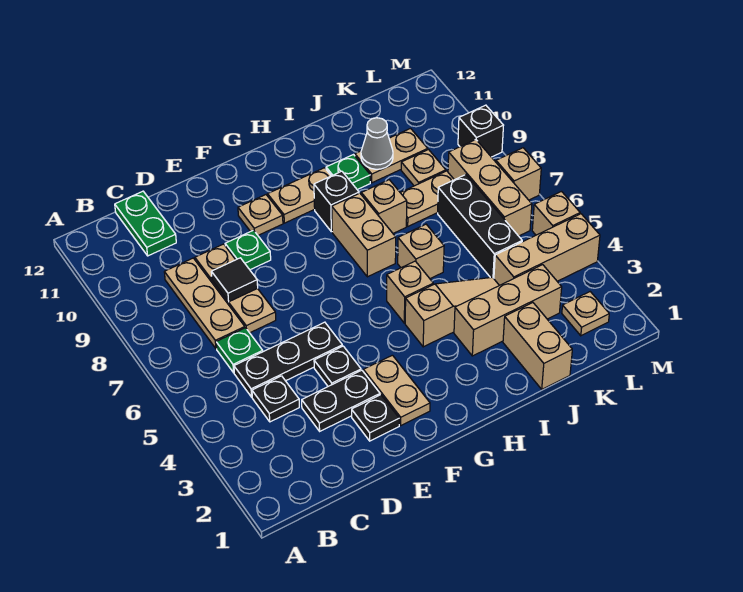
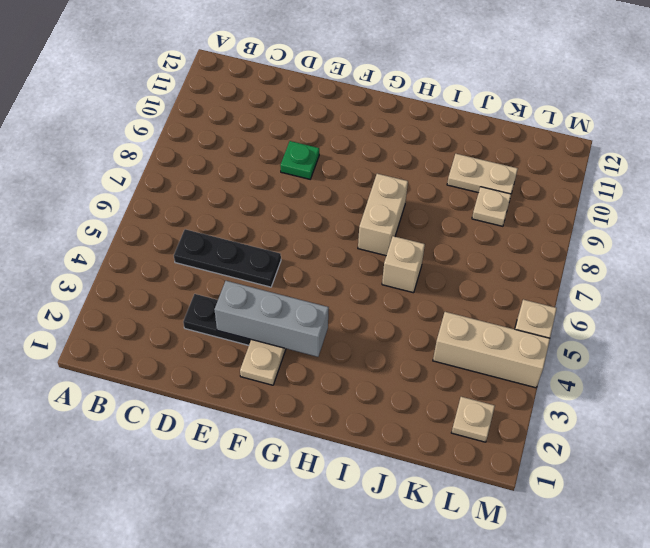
grey 1x3 brick [214,281,329,357] -> none
none -> black 1x1 plate [252,376,299,422]
none -> green 1x1 plate [216,328,263,373]
none -> tan 1x3 plate [164,258,245,349]
none -> green 1x2 plate [115,191,176,256]

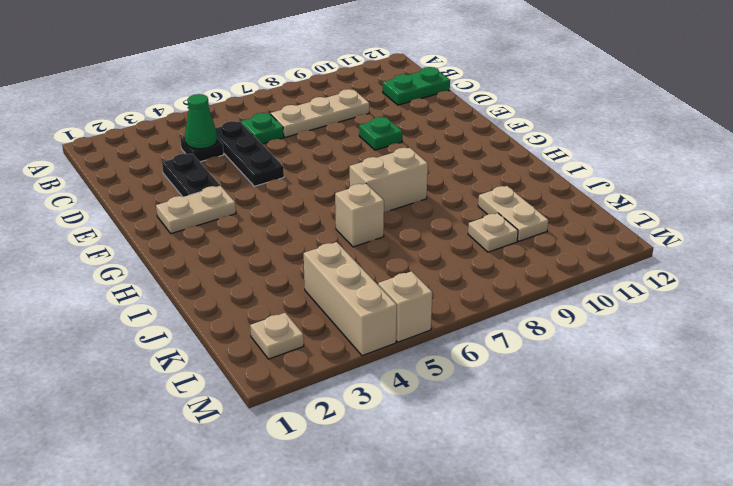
green 1x1 cone [185,94,217,149] -> none
none -> tan 1x3 plate [195,244,276,333]
none -> black 1x1 plate [352,395,399,441]
none -> black 1x1 plate [314,346,361,386]
none -> tan 1x1 plate [238,195,283,235]

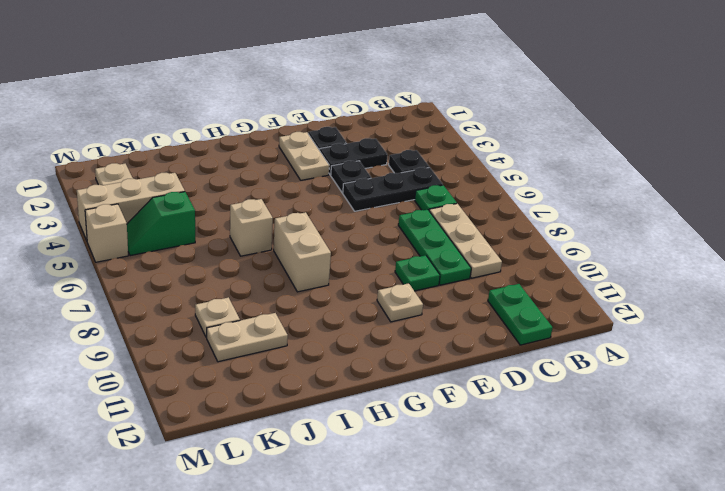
green 1x3 plate [398,210,471,285] -> tan 1x3 plate [195,244,276,333]
green 1x2 slope [127,192,195,256] -> black 1x3 brick [438,175,522,278]
none -> tan 1x2 plate [268,168,331,223]
none -> tan 1x3 slope [405,277,499,347]
none -> tan 1x1 brick [387,261,433,323]
none -> black 1x1 brick [314,171,359,232]

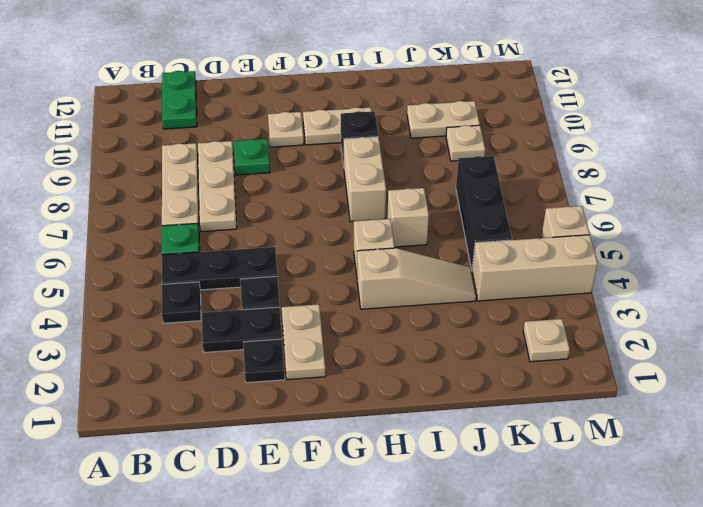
none -> tan 1x3 brick [454,265,562,356]
none -> tan 1x1 brick [361,180,407,233]
none -> green 1x1 plate [326,155,370,190]
none -> tan 1x2 brick [503,303,572,389]

